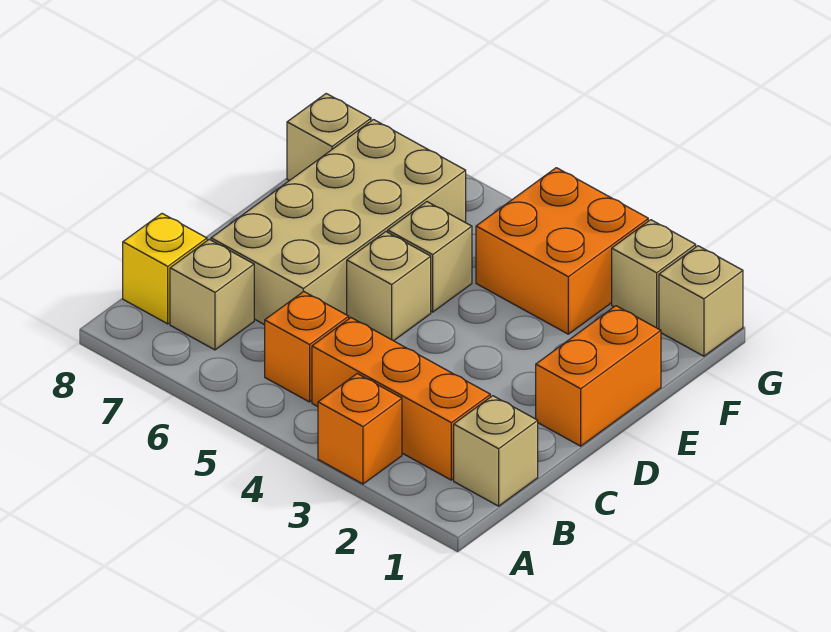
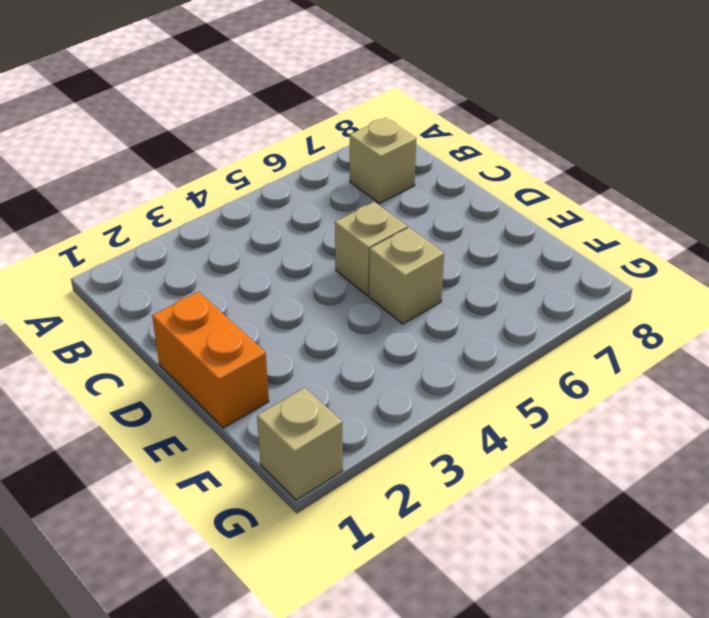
none -> orange 1x1 brick [318,374,402,484]
none -> tan 1x1 brick [454,396,538,506]
none -> orange 1x3 brick [312,318,490,480]

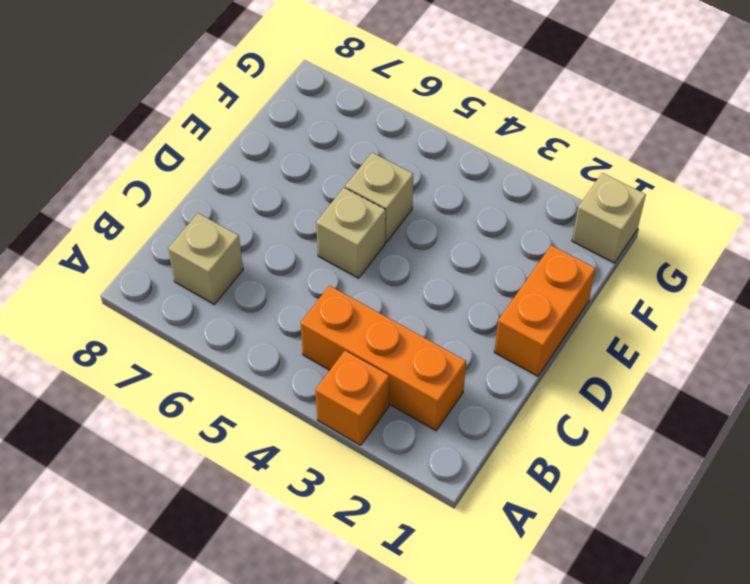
none -> tan 1x1 brick [454,396,538,506]
none -> orange 1x1 brick [265,291,349,402]
none -> yellow 1x1 brick [123,214,207,324]

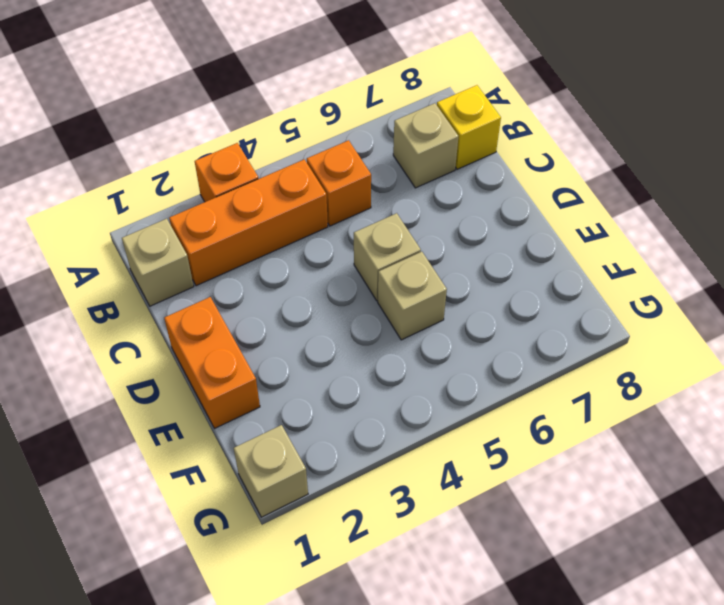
none -> tan 2x4 brick [211,120,466,325]
none -> orange 2x2 brick [476,168,648,334]
none -> tan 1x1 brick [287,94,371,181]

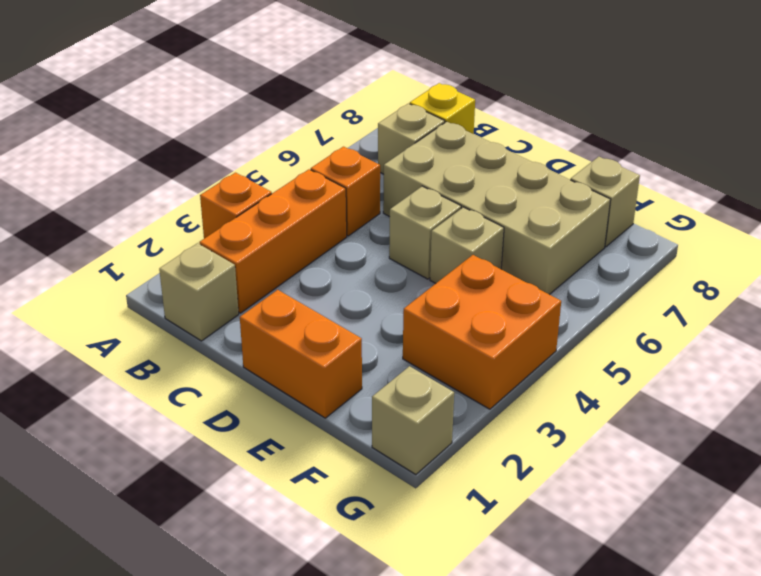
none -> tan 1x1 brick [612,220,696,329]

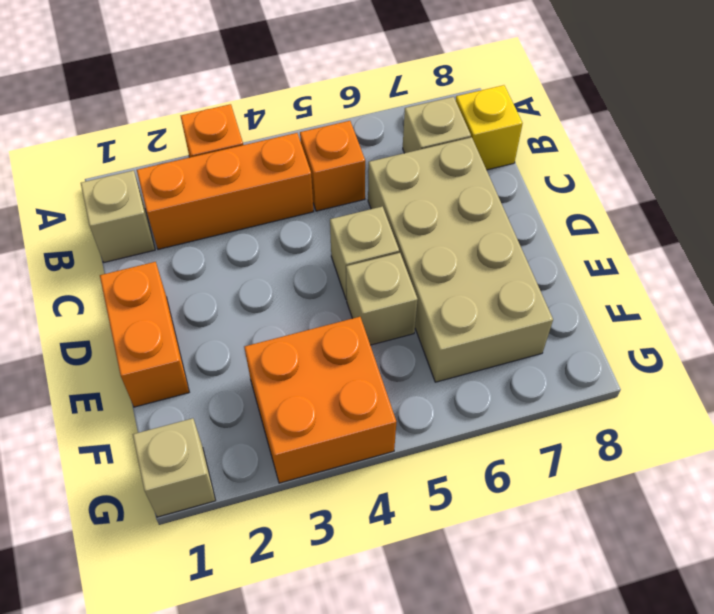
none -> tan 1x1 brick [287,94,371,181]
none -> tan 1x1 brick [612,220,696,329]

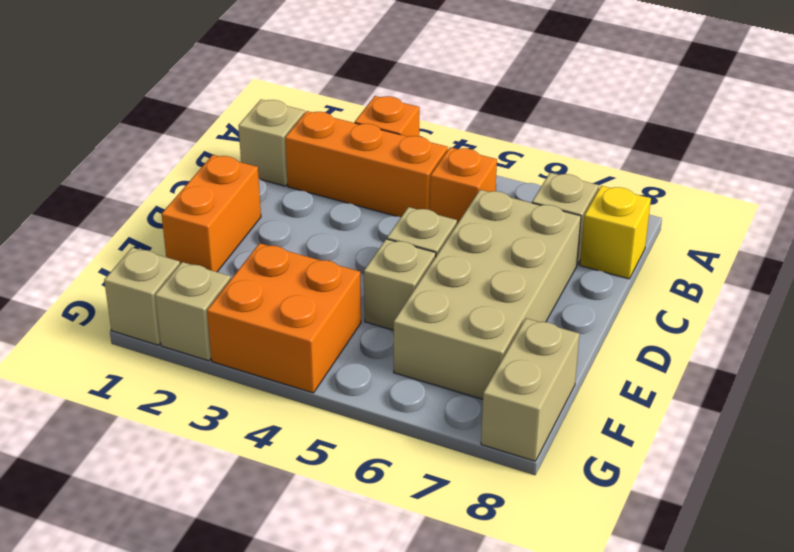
tan 1x2 brick [481,318,579,461] -> tan 1x1 brick [287,94,371,181]

